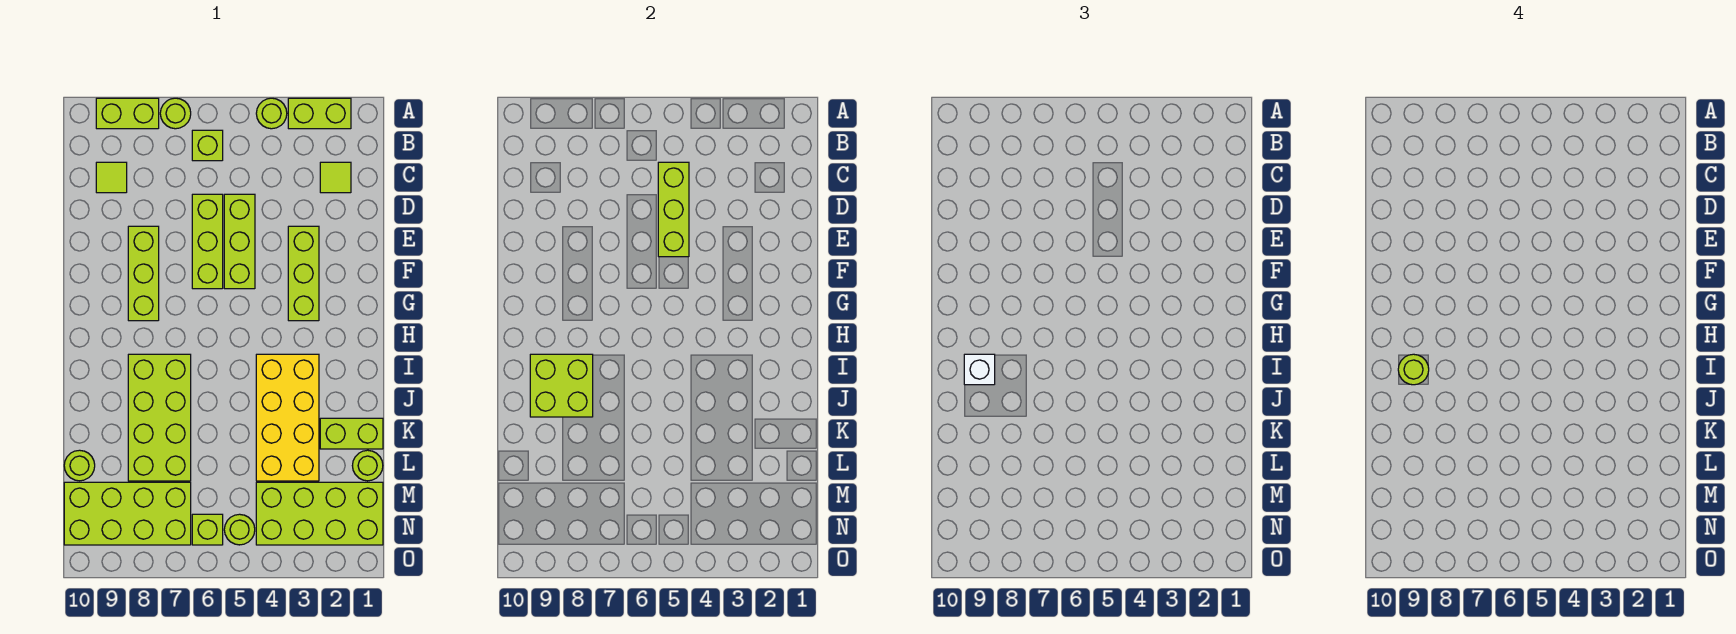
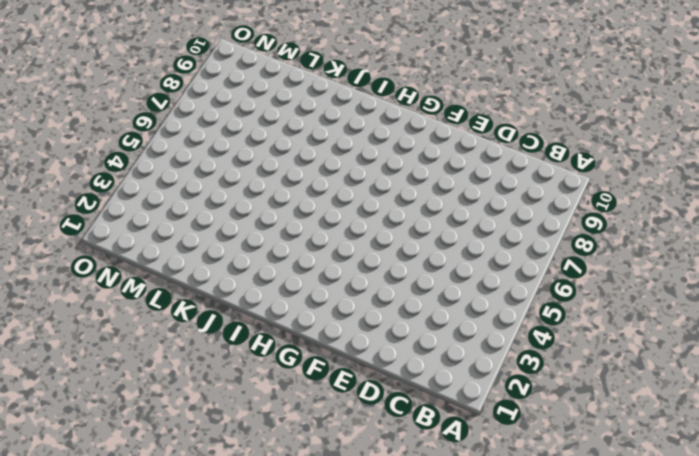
none -> lime 1x2 brick [288,98,351,129]
none -> lime 1x1 round brick [256,98,287,129]
none -> lime 1x1 round brick [160,98,191,129]

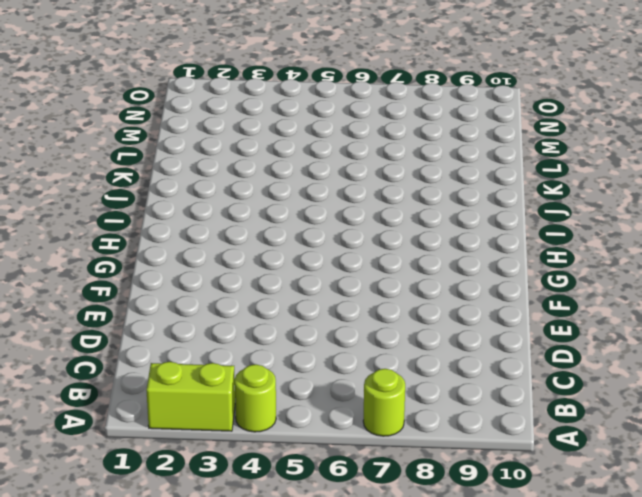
none -> lime 1x2 brick [96,98,159,129]
none -> lime 1x1 brick [192,130,223,161]
none -> lime 1x1 tile [320,162,351,193]

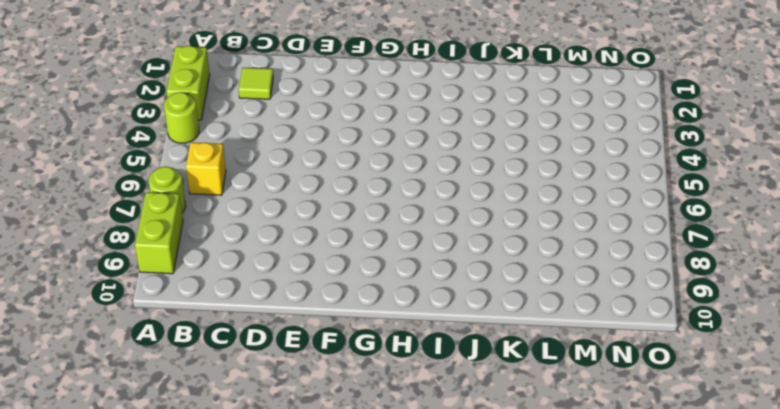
yellow 1x1 brick [186,142,226,195] -> lime 1x1 brick [192,130,223,161]
none -> lime 1x1 tile [96,162,127,193]
none -> lime 1x3 brick [224,194,255,289]
none -> lime 1x3 brick [192,194,223,289]

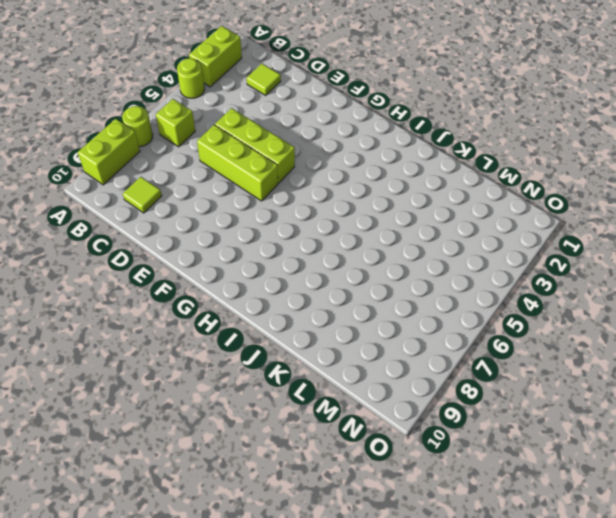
none -> lime 1x3 brick [288,226,319,321]
none -> lime 1x3 brick [128,226,159,321]
none -> yellow 2x4 brick [256,354,319,481]

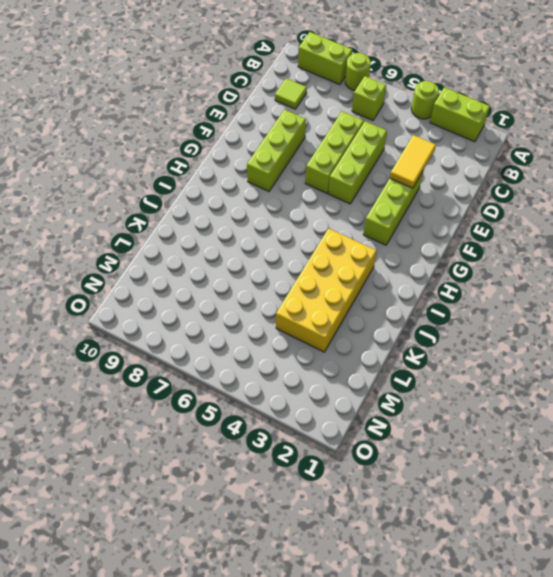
yellow 1x2 tile [390,135,436,188] -> none
none -> lime 1x1 tile [320,162,351,193]
none -> lime 2x4 brick [128,354,191,481]
none -> lime 1x2 brick [320,418,383,449]

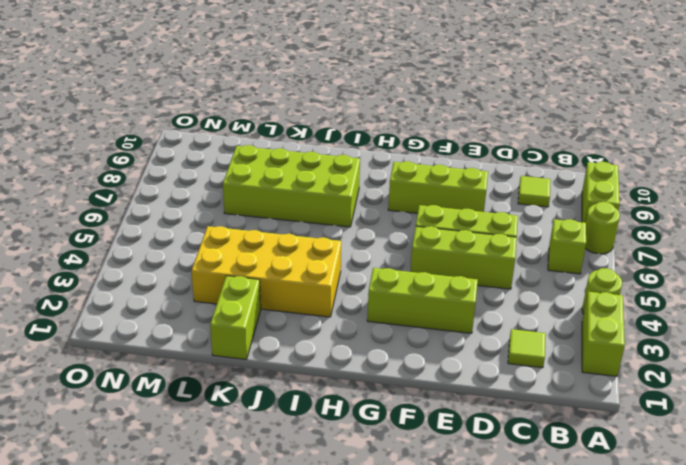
none -> lime 1x1 round brick [352,450,383,481]
none -> lime 1x1 round brick [64,450,95,481]
none -> lime 2x4 brick [256,482,383,545]

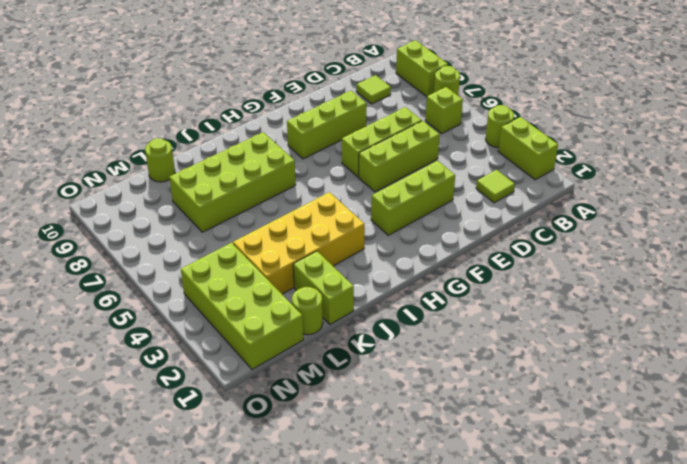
none -> lime 2x4 brick [64,482,191,545]
none -> lime 1x1 round brick [224,514,255,545]
none -> lime 1x1 brick [192,514,223,545]

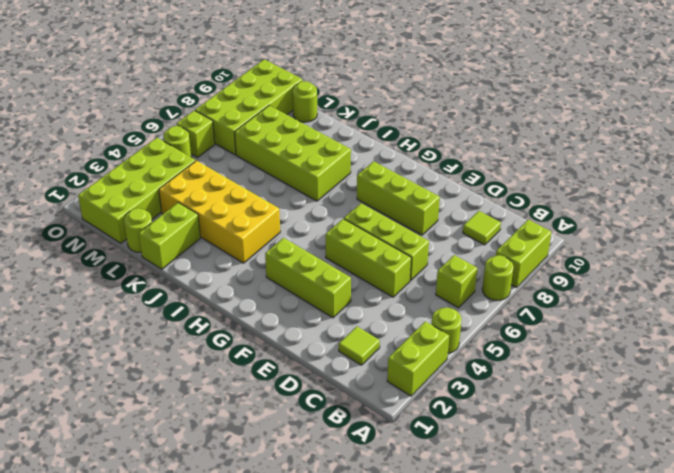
none -> lime 1x3 brick [658,162,689,257]
none -> lime 2x2 brick [530,354,593,417]
none -> white 1x1 brick [964,354,995,385]

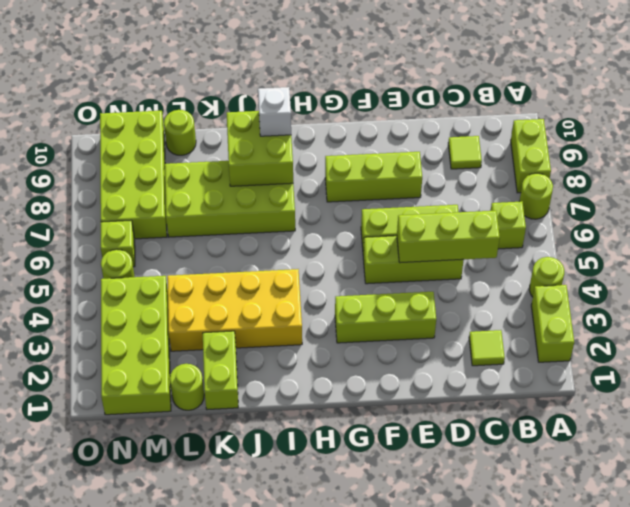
none -> lime 1x1 round brick [1398,354,1429,385]

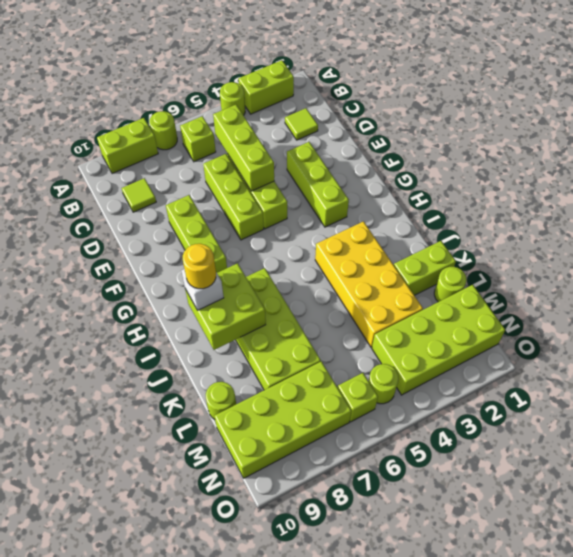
yellow 1x1 round brick [183,244,216,289] -> lime 1x1 round brick [1398,354,1429,385]

